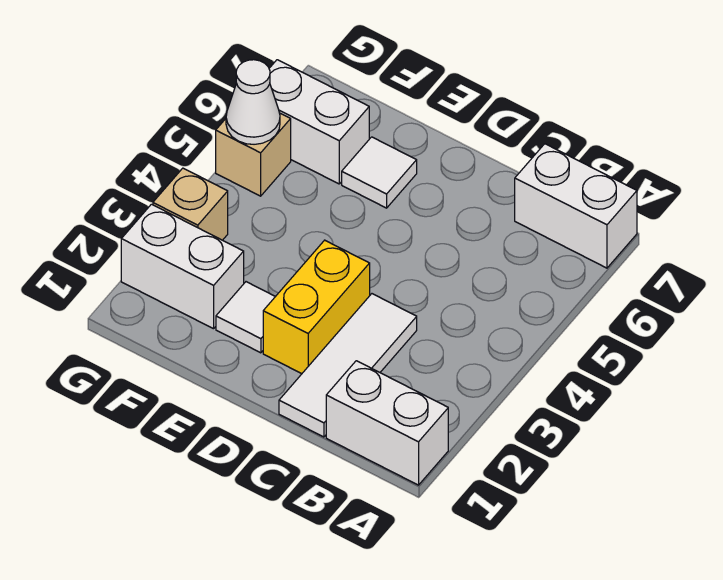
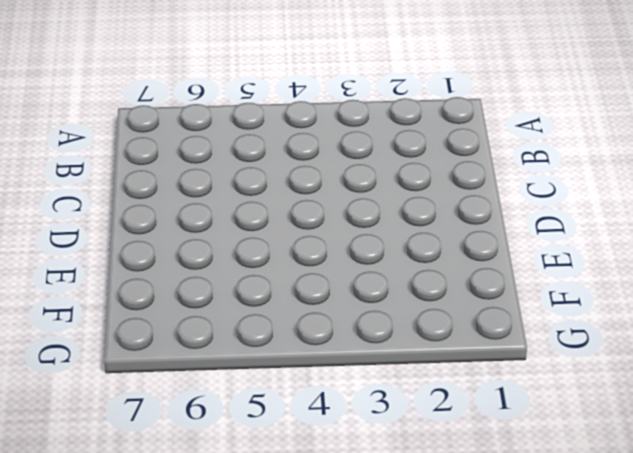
none -> white 1x2 brick [326,361,448,485]
none -> white 1x2 brick [515,144,637,268]

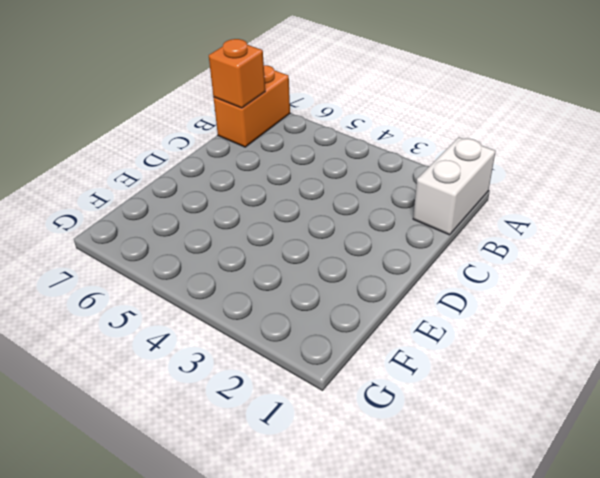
orange 1x2 brick [213,65,290,147] -> white 1x2 brick [515,144,637,268]
orange 1x1 brick [209,39,265,108] -> none
none -> white 1x3 tile [279,294,417,437]
none -> yellow 1x2 brick [263,240,370,374]

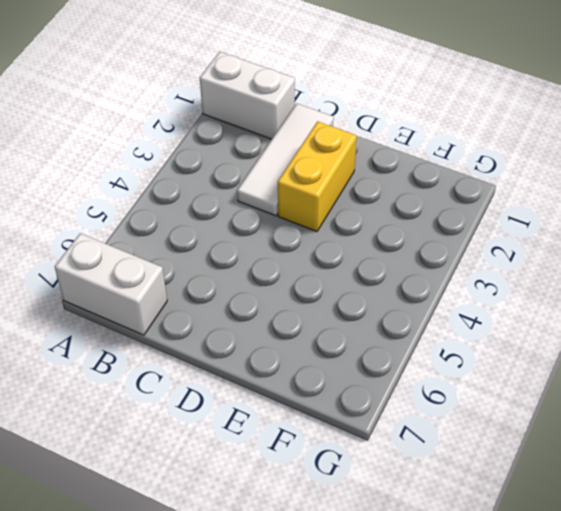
none -> white 1x1 tile [216,282,275,353]
none -> white 1x1 tile [342,137,417,208]

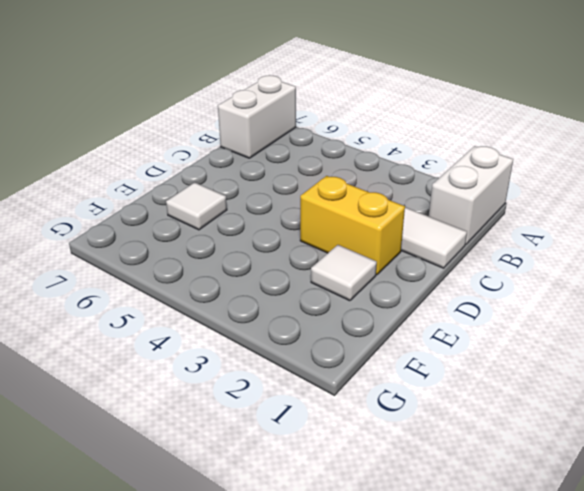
none -> white 1x2 brick [121,204,244,329]
none -> white 1x2 brick [269,60,369,184]

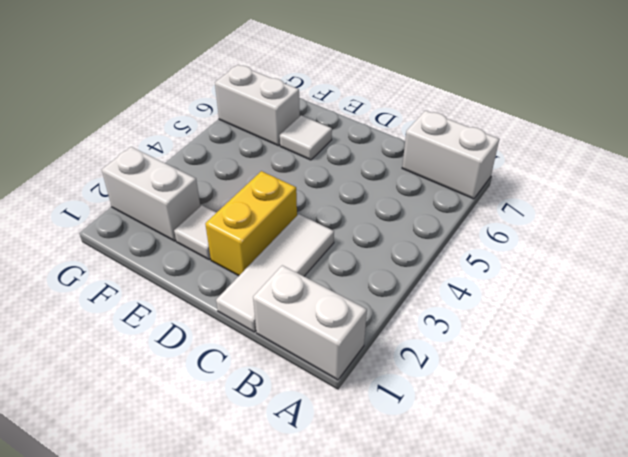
none -> tan 1x1 brick [153,168,228,240]
none -> tan 1x1 brick [216,113,291,196]

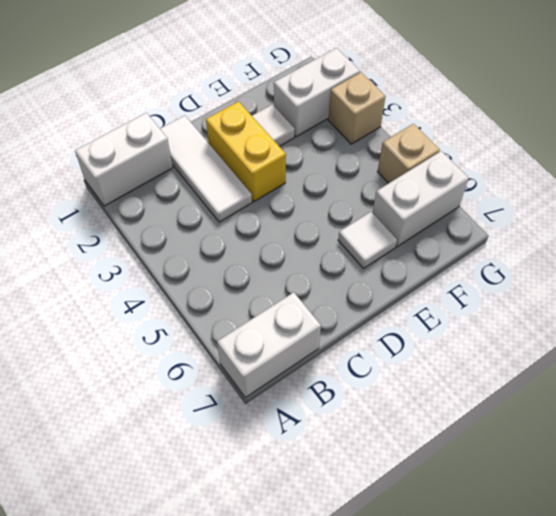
none -> white 1x1 cone [226,60,280,144]

